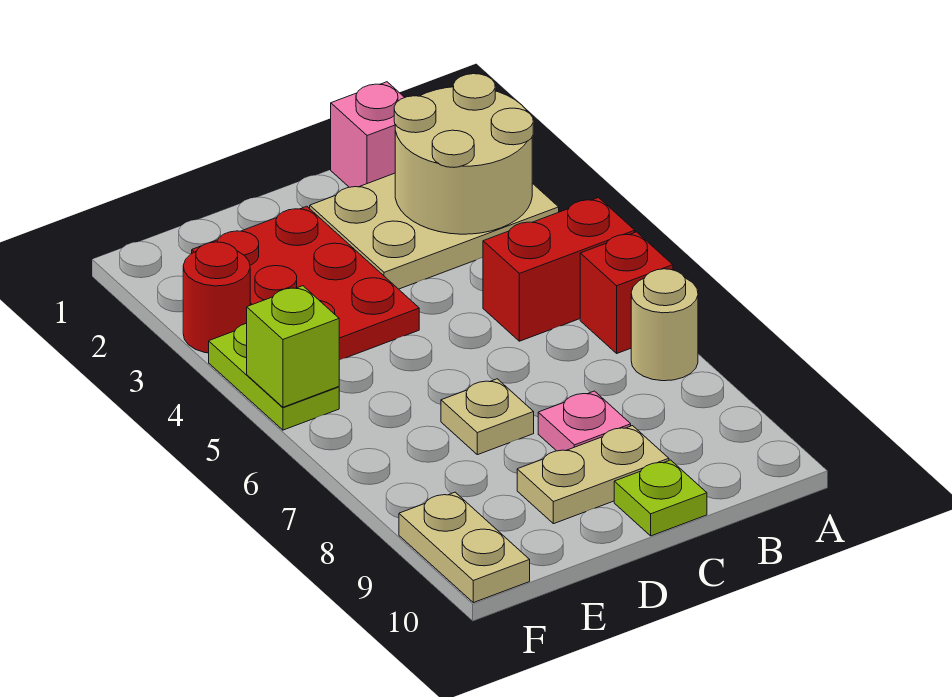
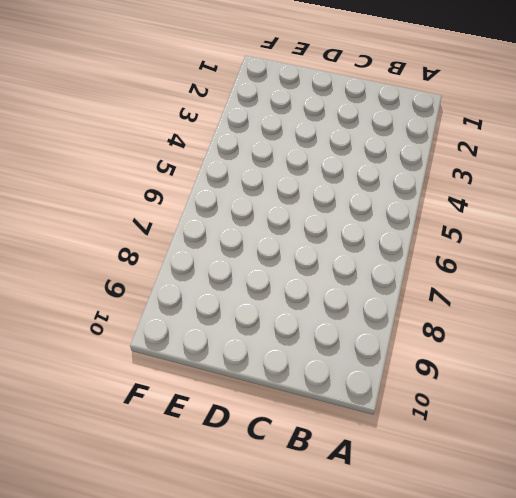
none -> tan 2x3 plate [310,173,559,289]
none -> red 1x2 brick [483,198,635,341]
none -> red 1x1 brick [580,232,673,353]

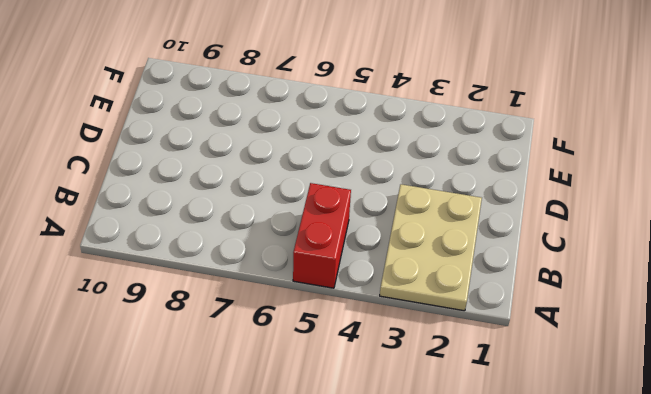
none -> red 1x1 brick [580,232,673,353]
none -> tan 1x1 round brick [631,269,698,381]
none -> pink 1x1 brick [331,82,405,187]

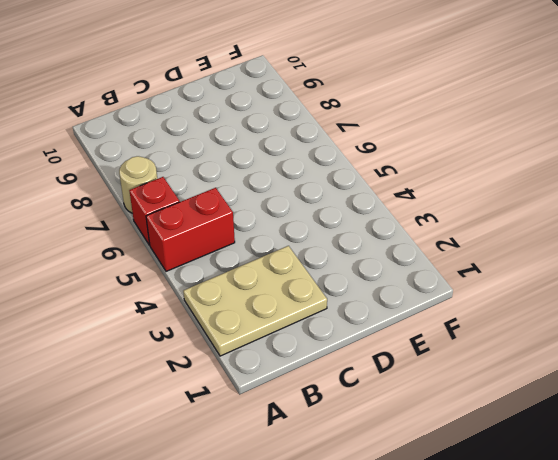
none -> pink 1x1 brick [331,82,405,187]
none -> pink 1x1 plate [538,391,631,451]
none -> tan 1x2 plate [517,426,669,524]

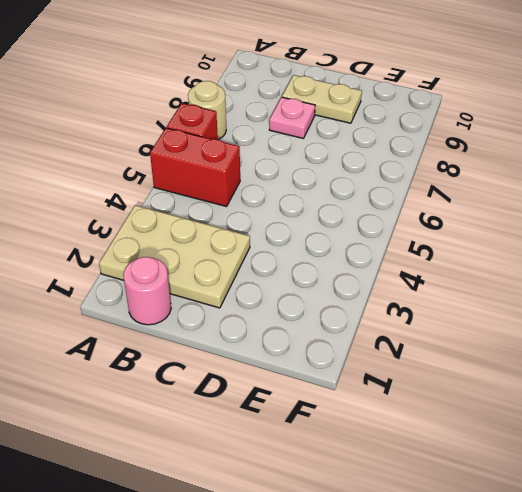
pink 1x1 round brick [123,257,171,325] -> pink 1x1 brick [331,82,405,187]
none -> lime 1x1 plate [614,460,707,536]
none -> red 2x3 plate [192,206,419,360]
none -> tan 1x1 plate [441,379,534,455]

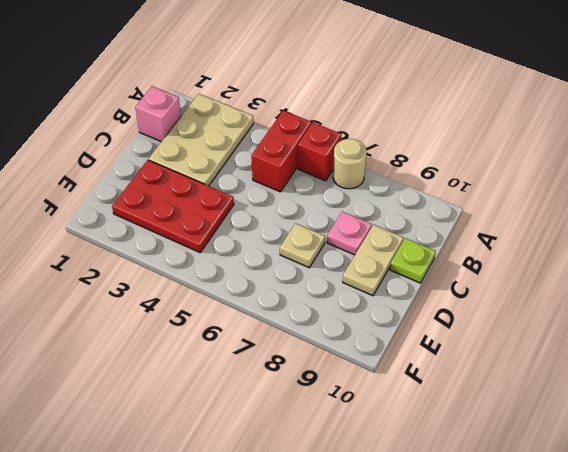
none -> red 1x1 round brick [183,242,250,353]
none -> lime 1x2 plate [209,323,339,430]
none -> tan 1x2 plate [399,492,530,603]

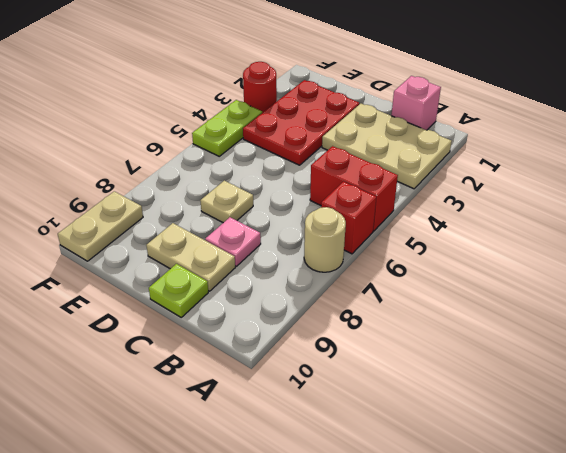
none -> tan 2x2 round brick [394,74,533,234]
none -> lime 1x1 brick [247,286,339,407]

